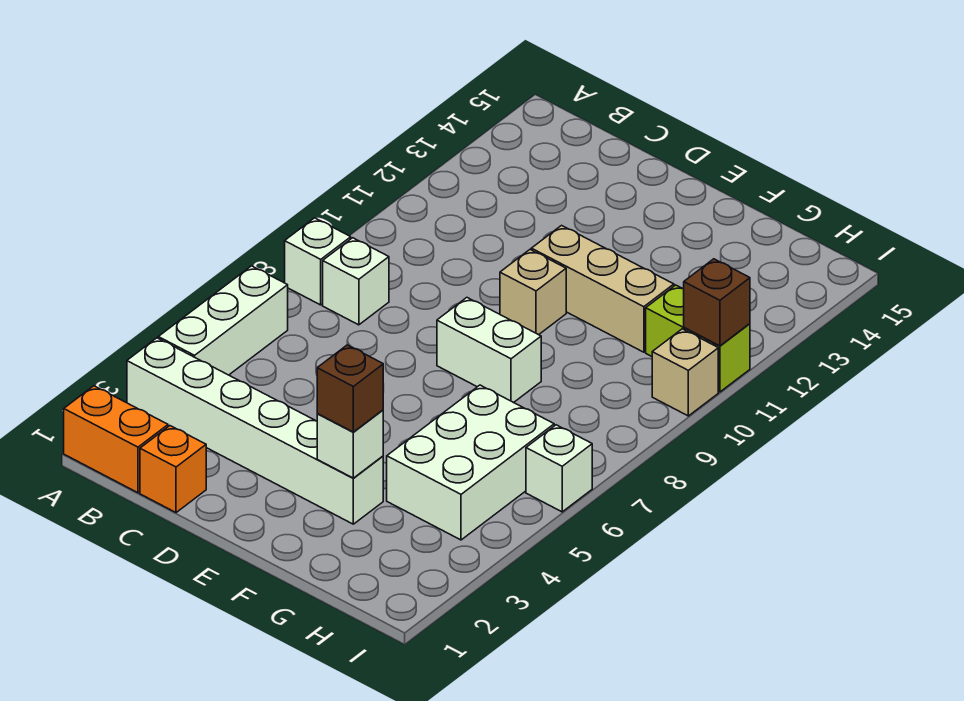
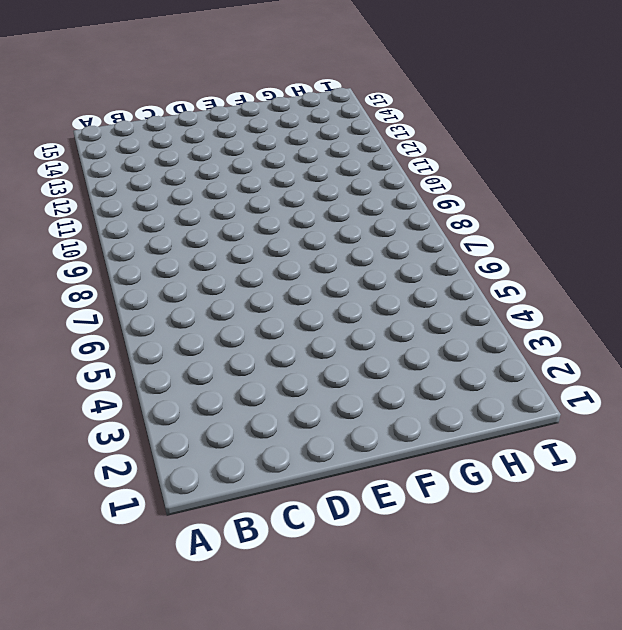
none -> orange 1x2 brick [64,386,168,493]
none -> white 1x6 brick [127,338,383,524]
none -> white 1x3 brick [158,266,288,375]

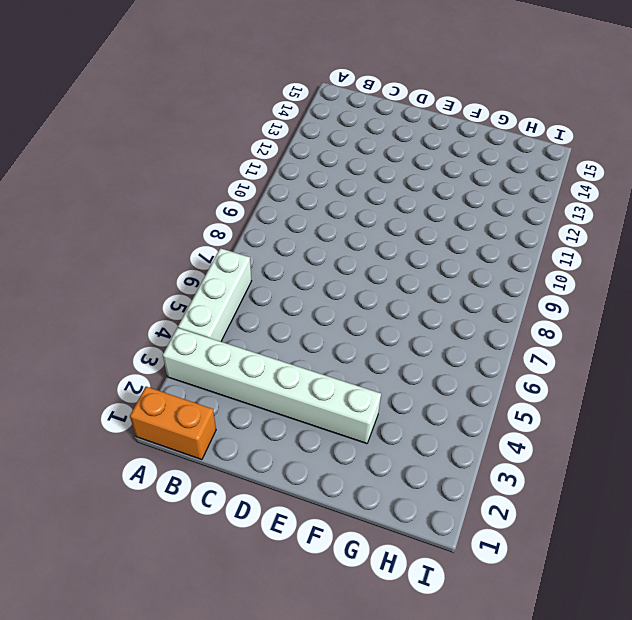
none -> white 1x1 brick [285,218,351,305]
none -> white 1x1 brick [323,238,389,325]
none -> orange 1x1 brick [140,426,206,513]

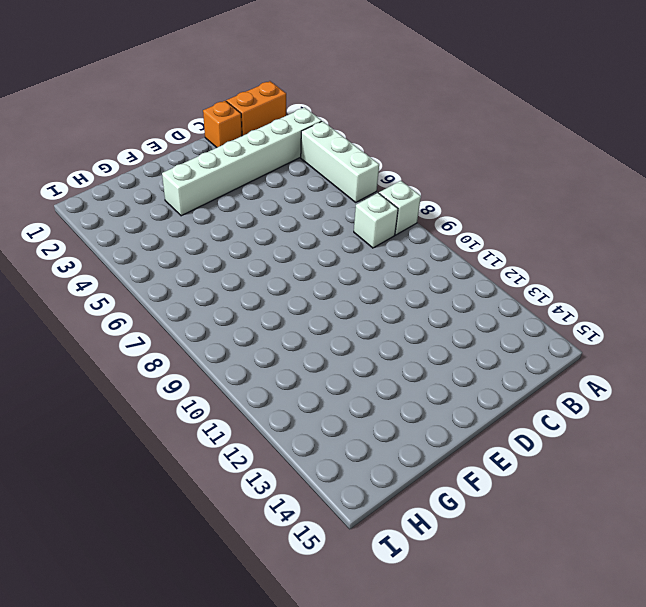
none -> white 1x2 brick [437,298,541,403]
none -> tan 1x1 brick [500,250,566,335]
none -> tan 1x3 brick [531,226,674,352]

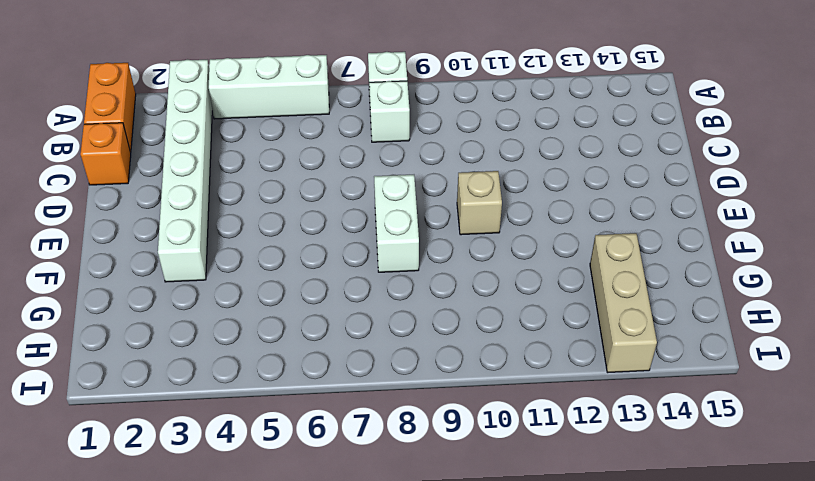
tan 1x3 brick [590,233,657,373] -> tan 1x3 brick moved to [531,226,674,352]
none -> white 2x3 brick [387,385,554,540]
none -> lime 1x2 brick [646,285,750,392]
none -> white 1x1 brick [526,425,592,512]

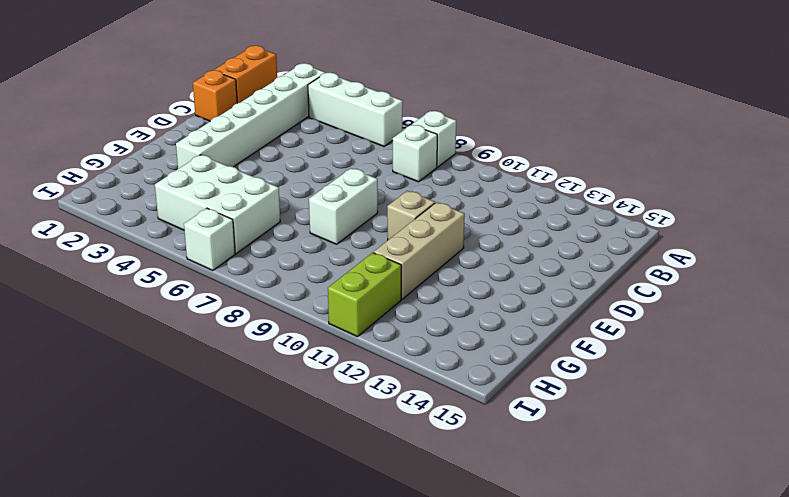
none -> tan 1x1 brick [652,329,718,416]
none -> white 1x1 brick [317,410,383,478]
none -> brown 1x1 brick [684,259,750,346]

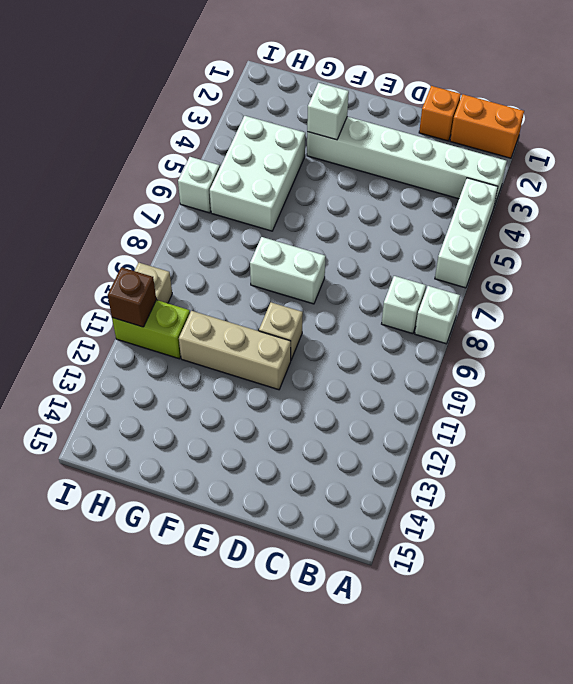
none -> brown 1x1 brick [317,345,383,432]

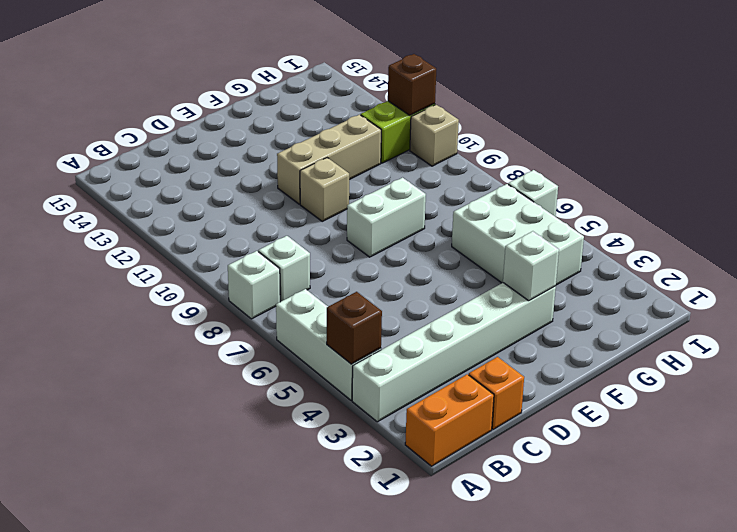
brown 1x1 brick [327,292,382,364] -> brown 1x1 brick moved to [317,345,383,432]

